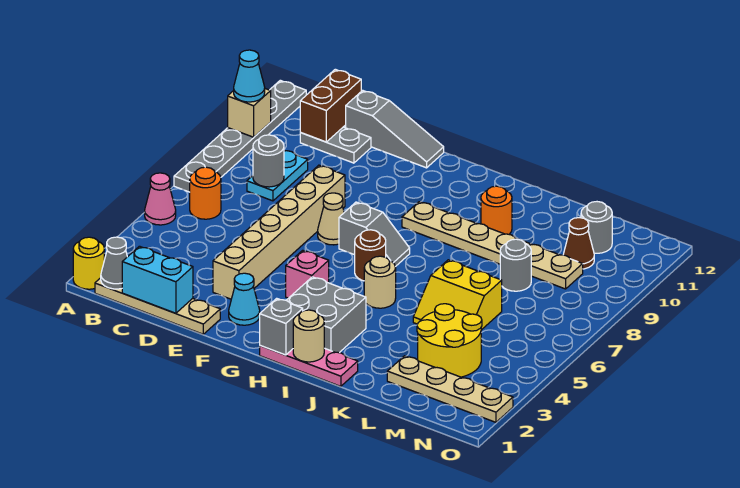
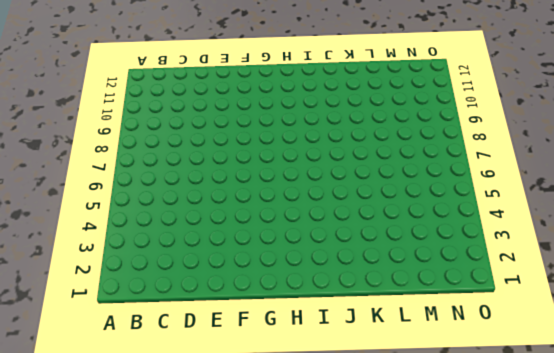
none -> yellow 1x1 round brick [73,237,104,289]
none -> pink 1x1 cone [145,173,176,225]
none -> grey 1x6 plate [174,80,306,192]
none -> tan 1x4 plate [95,278,220,334]

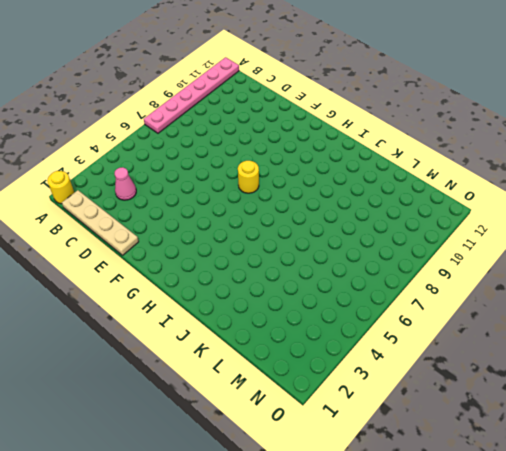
pink 1x6 plate [144,57,239,133] -> grey 1x6 plate [174,80,306,192]
pink 1x1 cone [115,167,136,200] -> pink 1x1 cone moved to [145,173,176,225]
yellow 1x1 round brick [238,161,259,193] -> grey 1x2 slope [339,202,410,267]
none -> orange 1x1 round brick [190,167,221,219]
none -> cyan 1x2 plate [247,151,308,201]
none -> grey 1x2 plate [300,127,371,163]
none -> grey 1x3 slope [346,90,444,168]

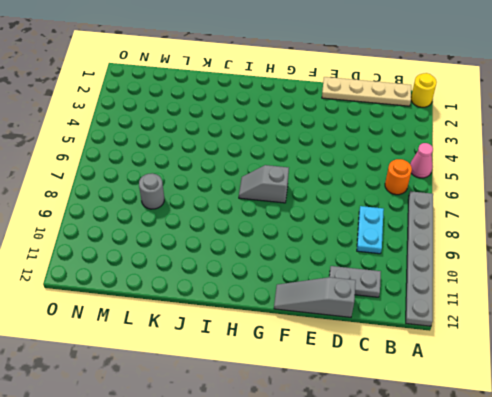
none -> tan 1x6 brick [213,165,345,299]
none -> cyan 1x1 cone [229,273,260,325]
none -> tan 1x1 cone [318,193,344,245]
none -> pink 1x1 brick [286,250,329,298]

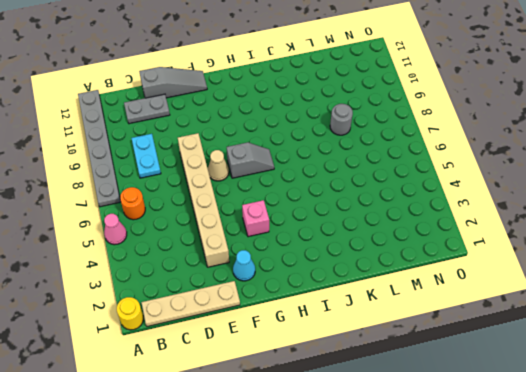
none -> pink 1x3 plate [260,346,358,386]
none -> grey 2x2 brick [287,277,366,353]
none -> brown 1x1 round brick [355,230,386,281]
none -> tan 1x6 plate [402,202,583,289]

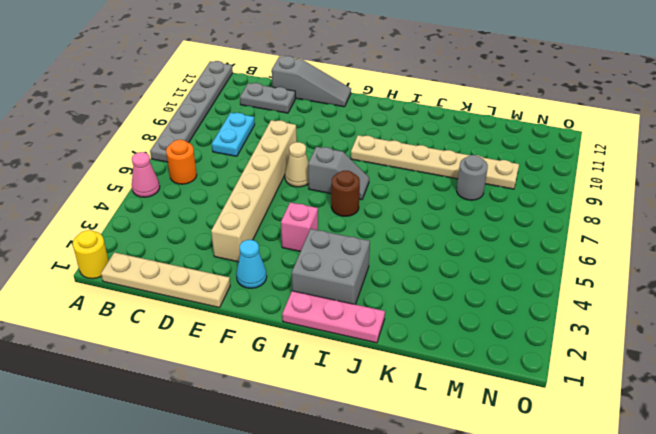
none -> tan 1x1 round brick [364,256,396,308]
none -> orange 1x1 round brick [481,186,512,234]
none -> yellow 2x2 slope [413,260,502,330]
none -> tan 1x4 plate [387,356,513,422]

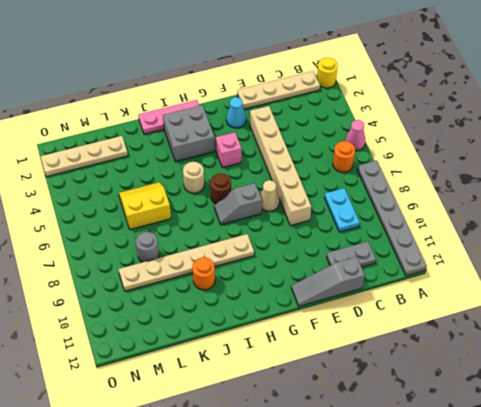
none -> yellow 2x2 round brick [417,304,482,377]
none -> brown 1x1 cone [563,218,594,269]
none -> grey 1x1 round brick [581,202,612,253]
none -> tan 1x1 brick [228,89,271,137]

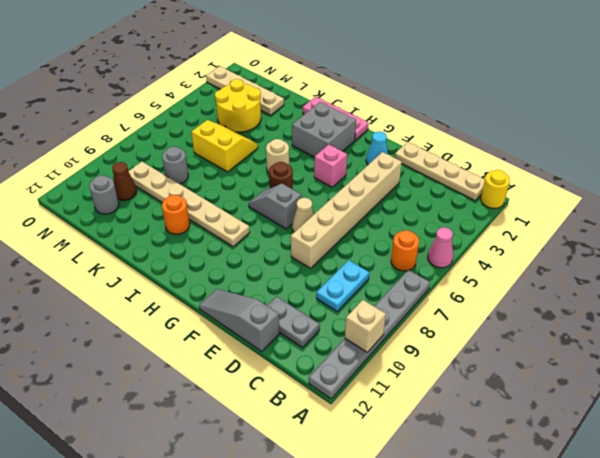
none -> grey 1x1 cone [101,237,127,289]
none -> cyan 1x2 brick [122,246,193,313]
none -> grey 1x1 round brick [253,135,284,187]
none -> brown 1x2 brick [300,69,361,142]

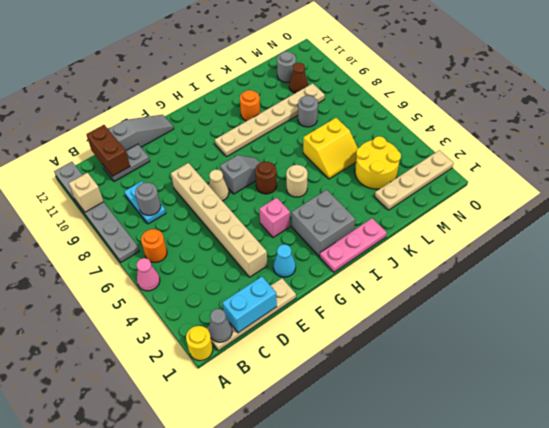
none -> grey 1x1 brick [260,298,303,355]
none -> tan 1x1 round brick [293,310,324,362]
none -> cyan 1x1 cone [234,50,265,102]

